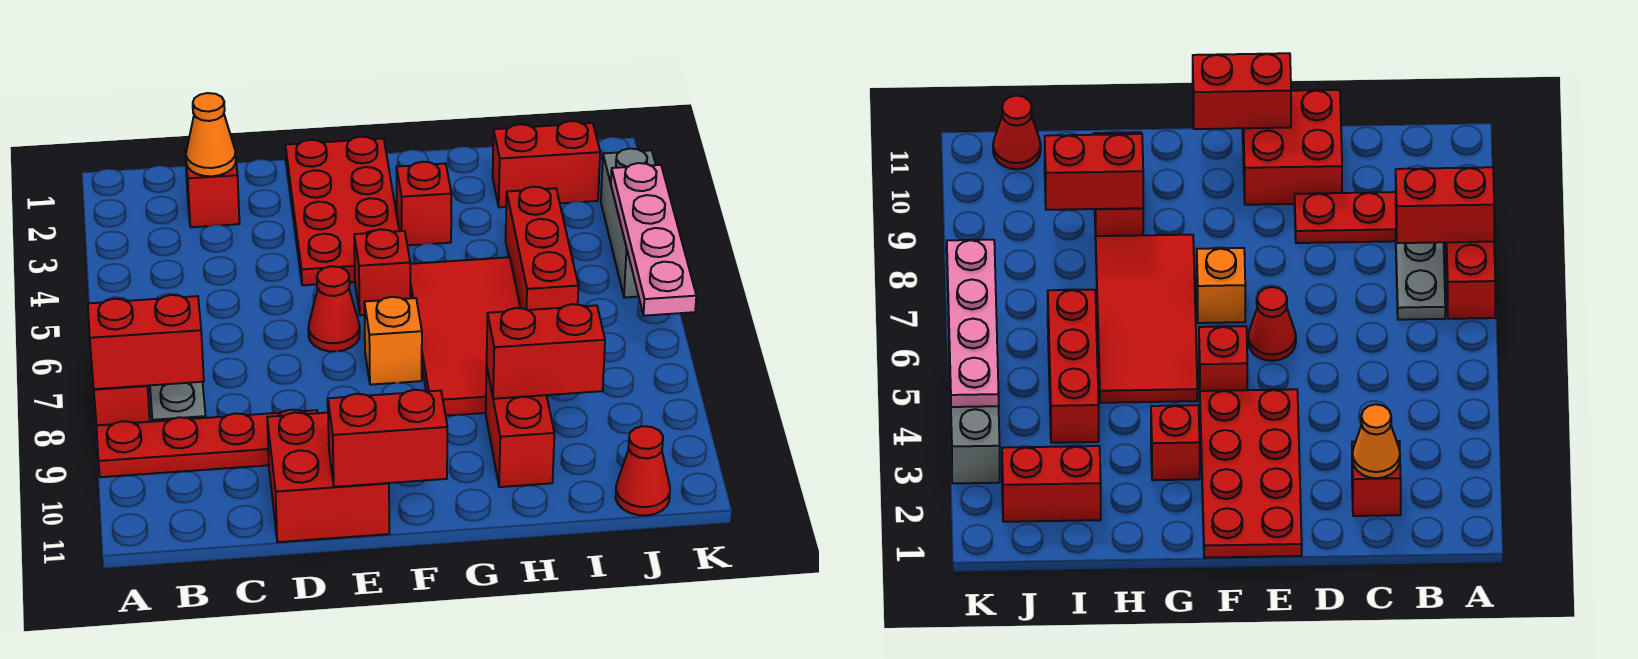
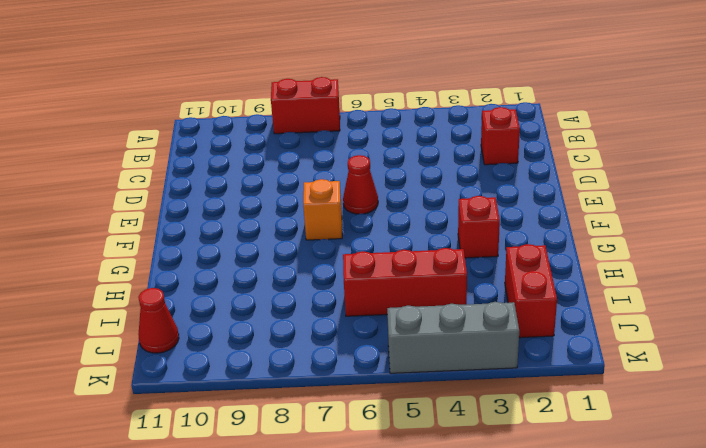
none -> red 1x4 plate [96,410,318,477]
none -> grey 1x2 plate [150,382,206,422]
none -> red 2x2 brick [267,412,389,542]

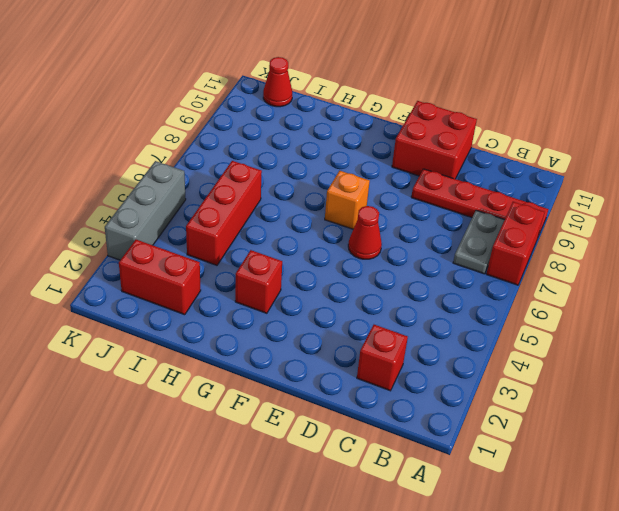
none -> red 2x4 plate [285,137,399,285]
none -> red 1x1 brick [354,229,410,315]
none -> red 2x4 tile [410,257,520,416]

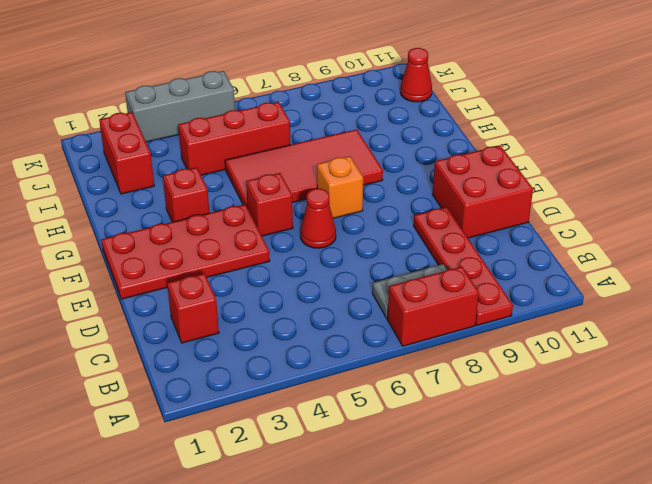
none -> red 1x2 brick [486,367,554,487]
none -> red 1x2 brick [88,295,204,389]
none -> orange 1x1 cone [186,93,236,176]

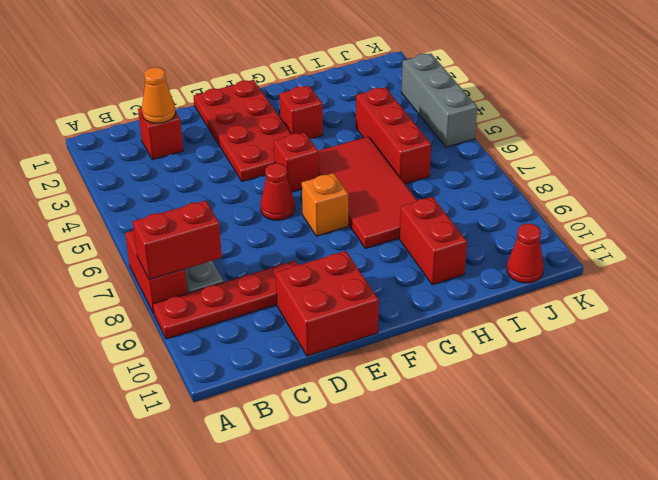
none -> red 1x2 brick [493,121,600,207]
none -> red 1x2 brick [328,390,447,487]
none -> red 1x2 brick [487,304,605,399]

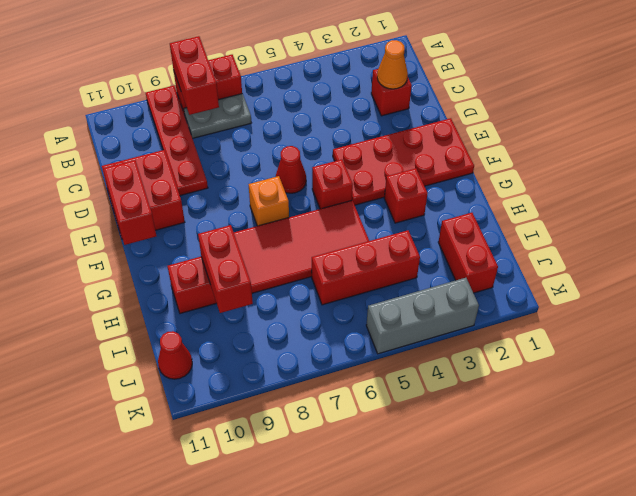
none -> pink 1x4 plate [611,163,696,316]

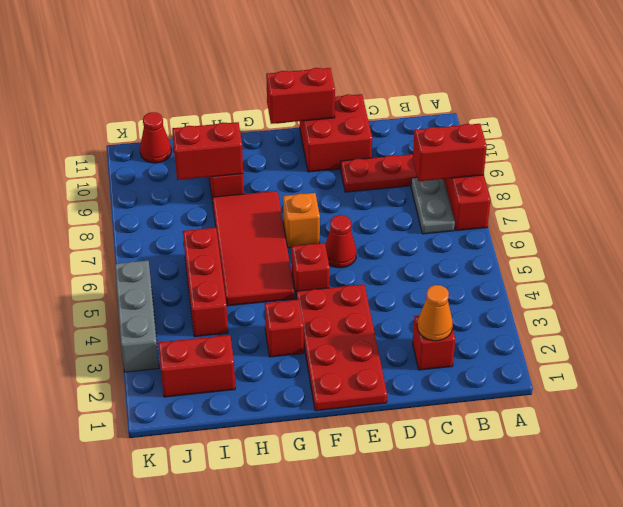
none -> pink 1x4 plate [611,163,696,316]

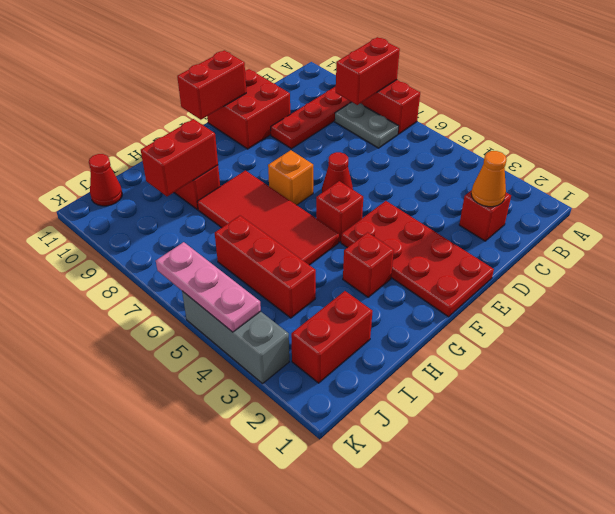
pink 1x3 plate [156,242,261,332] -> pink 1x4 plate [611,163,696,316]

